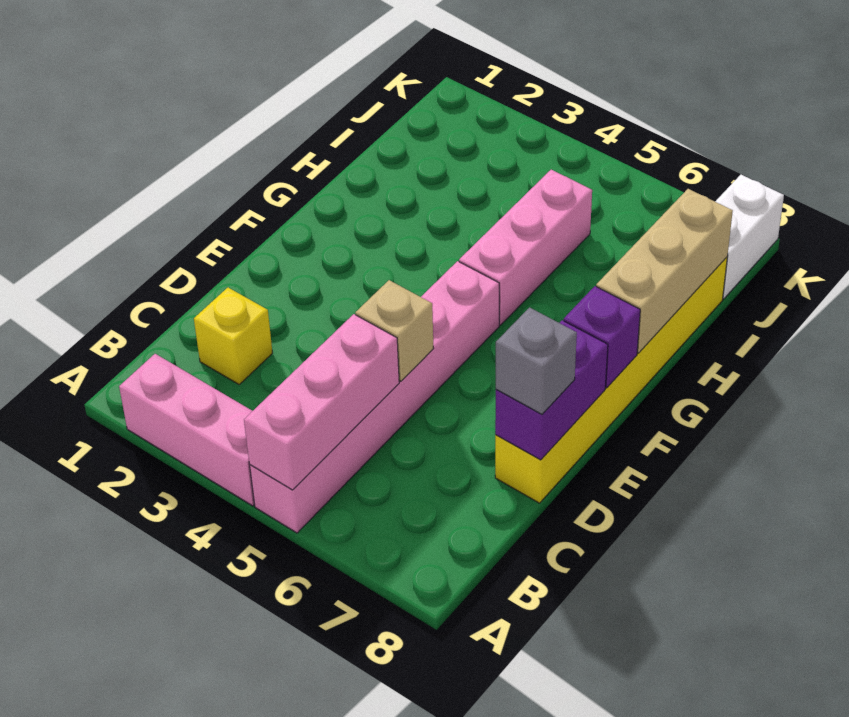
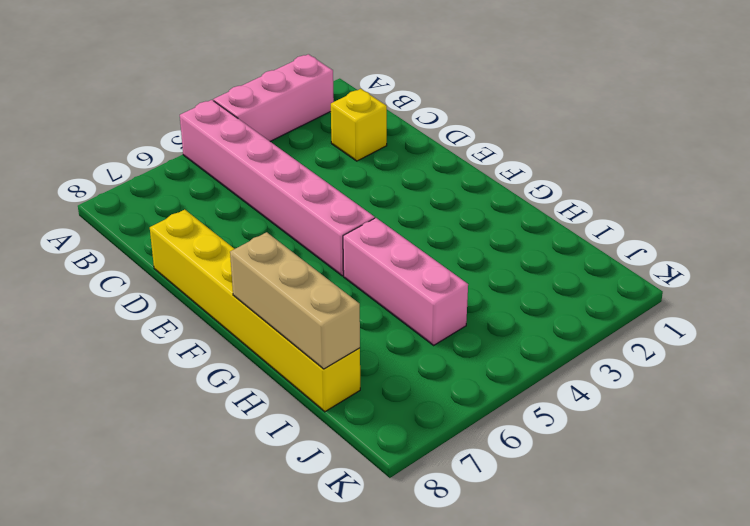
none -> white 1x2 brick [715,175,784,299]
none -> pink 1x3 brick [244,314,399,490]
none -> tan 1x1 brick [355,280,433,381]

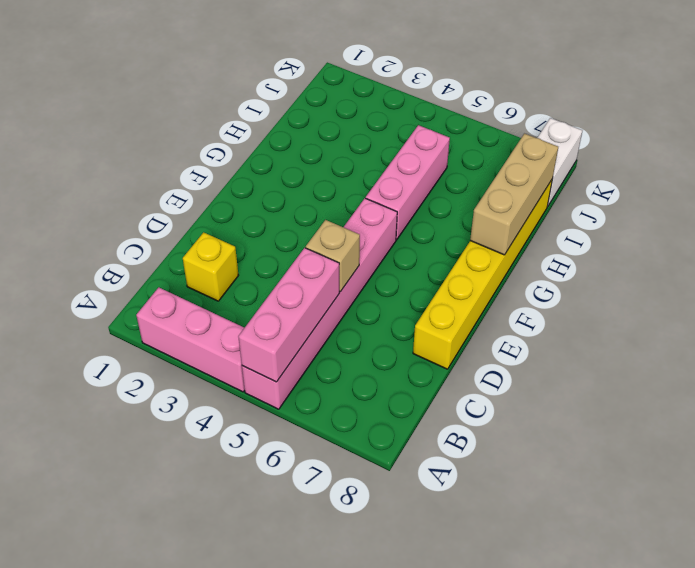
none -> purple 1x2 brick [495,320,608,460]
none -> purple 1x1 brick [564,286,640,388]
none -> grey 1x1 brick [496,307,577,414]

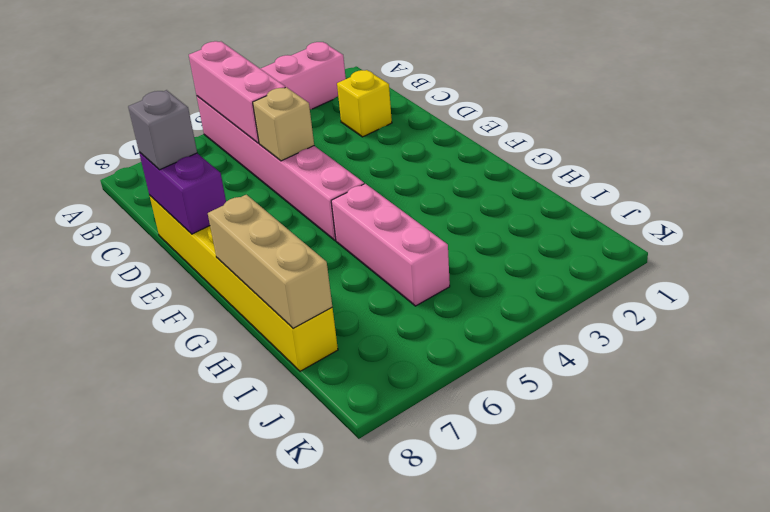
none -> white 1x2 brick [715,175,784,299]
none -> purple 1x1 brick [564,286,640,388]

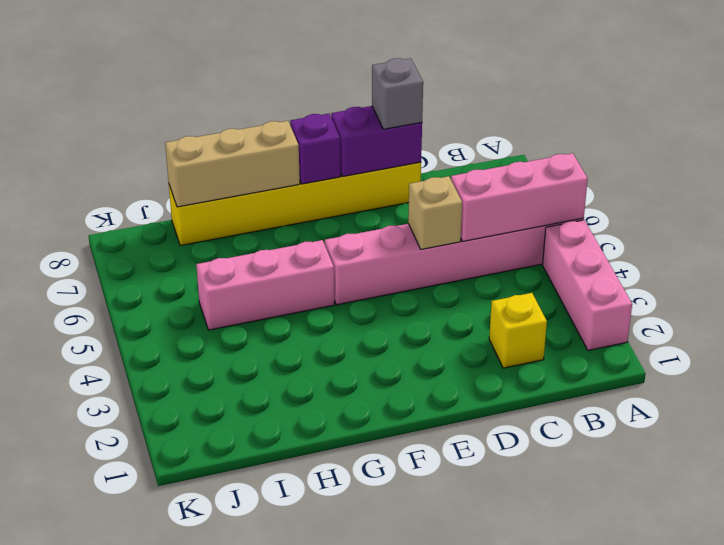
none -> white 1x2 brick [715,175,784,299]

